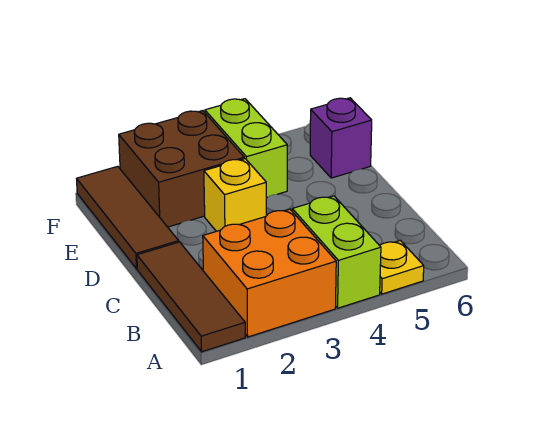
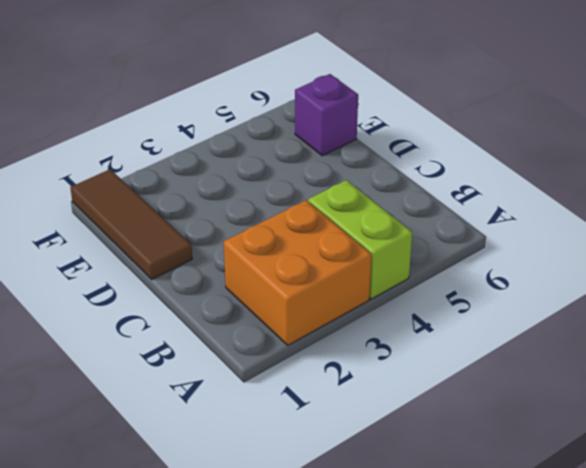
none -> brown 1x3 tile [137,242,245,352]
none -> yellow 1x1 plate [380,240,424,294]

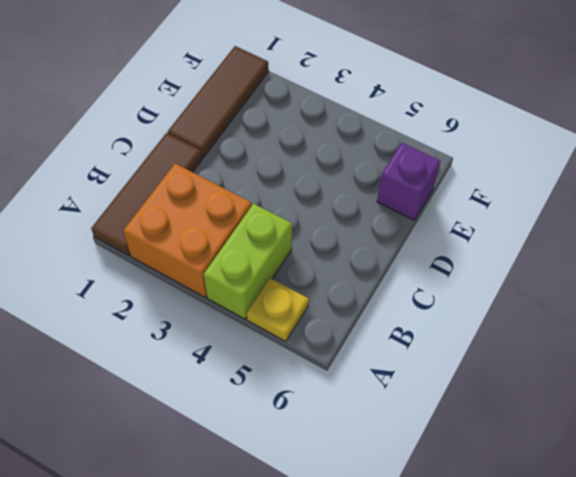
none -> yellow 1x1 brick [204,159,266,231]
none -> brown 2x2 brick [119,111,244,227]

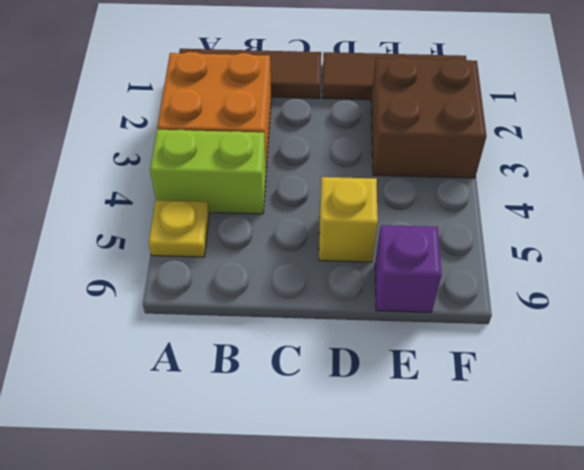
yellow 1x1 brick [319,177,378,262] -> yellow 1x1 brick moved to [204,159,266,231]
none -> lime 1x2 brick [205,99,287,198]

